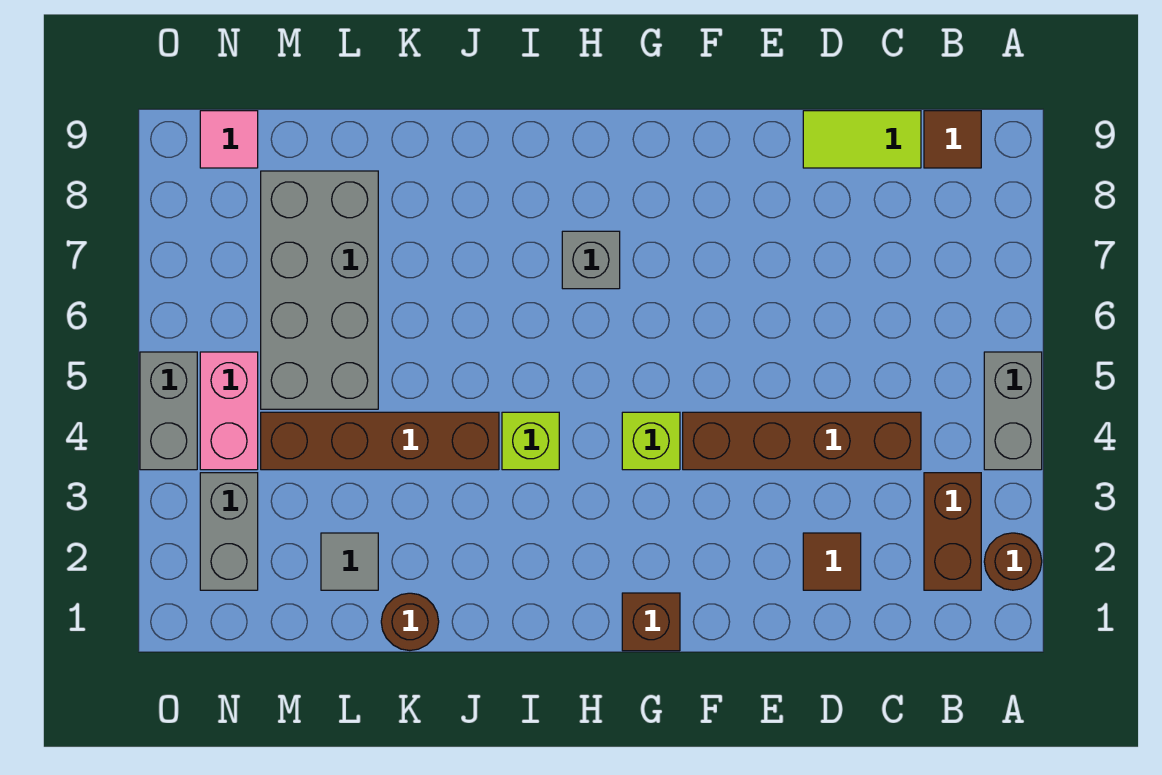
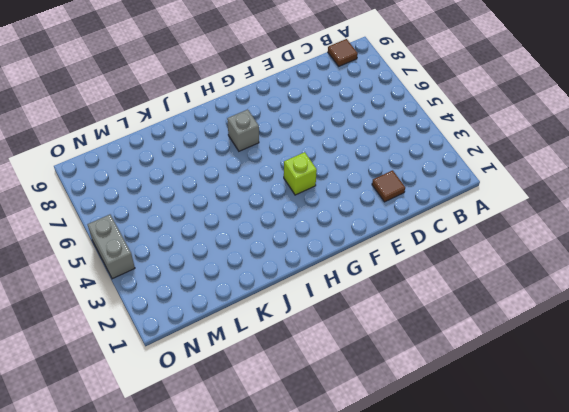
none -> brown 1x1 round brick [984,533,1042,590]
none -> grey 1x2 brick [984,352,1042,470]
none -> brown 1x2 brick [924,473,981,590]

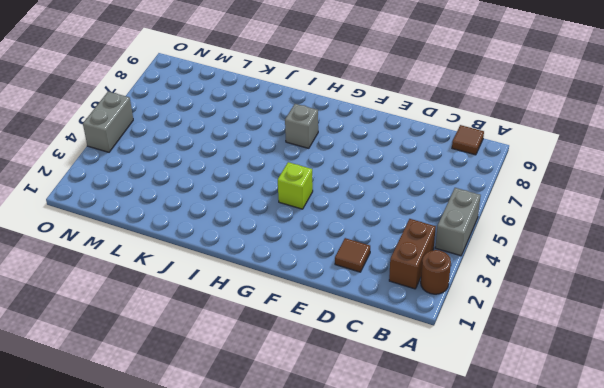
none -> brown 1x4 brick [683,412,921,470]
none -> lime 1x2 tile [803,111,921,168]
none -> brown 1x1 brick [622,593,680,651]

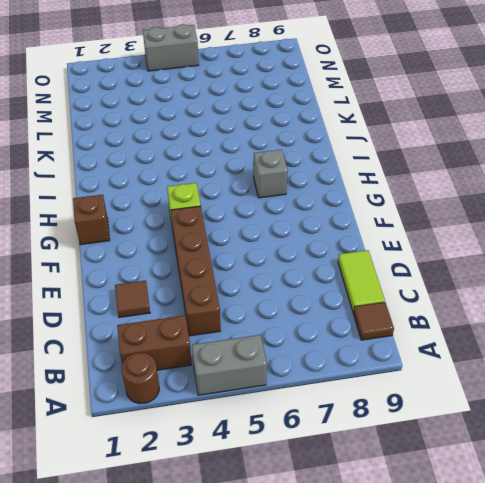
none -> lime 1x1 brick [502,412,559,470]
none -> brown 1x4 brick [261,412,499,470]
none -> brown 1x1 round brick [381,593,439,650]

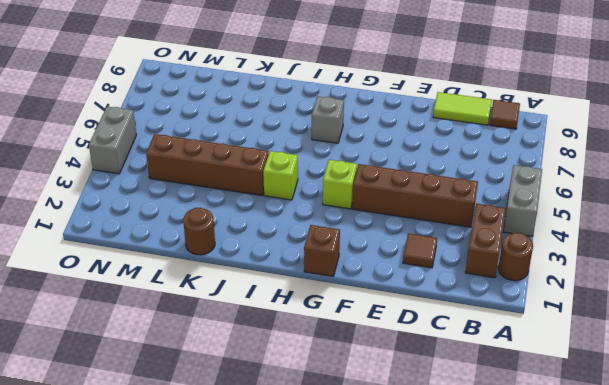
none -> grey 1x1 tile [321,533,378,590]
none -> grey 2x4 brick [261,171,378,409]
none -> grey 1x2 brick [200,473,258,590]

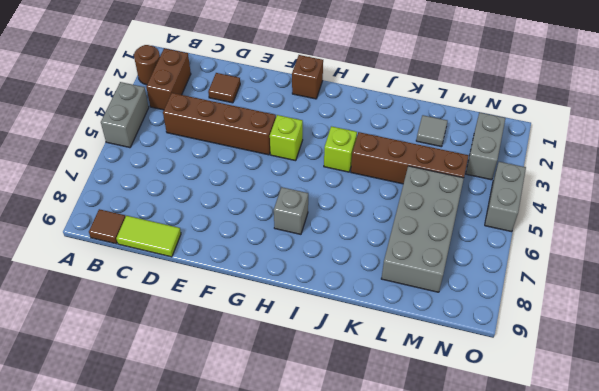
none -> brown 1x1 round brick [381,593,439,650]
none -> pink 1x2 brick [200,352,258,470]
none -> pink 1x1 tile [200,111,258,168]

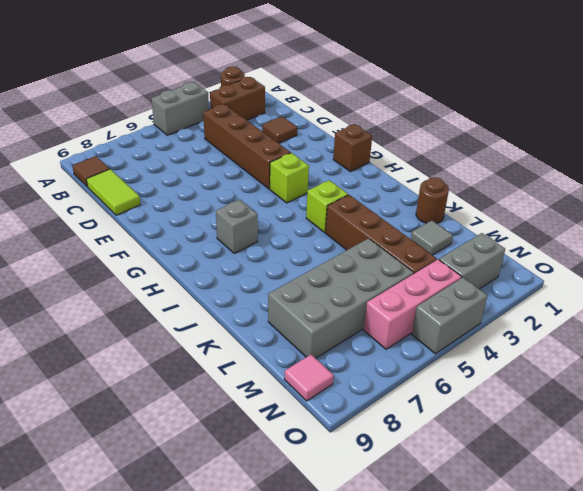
pink 1x3 brick [364,260,461,349] -> pink 1x2 brick [200,352,258,470]

